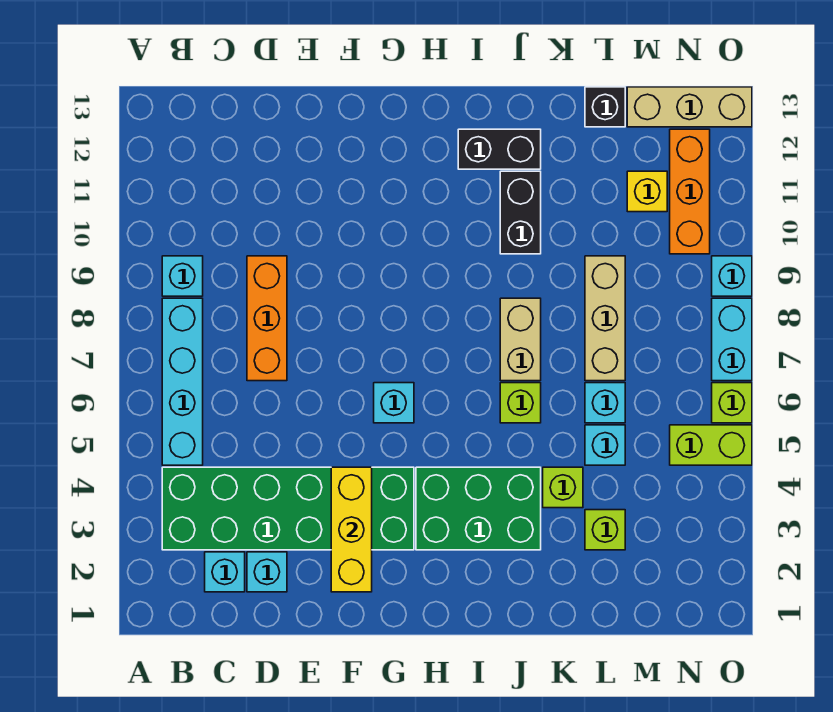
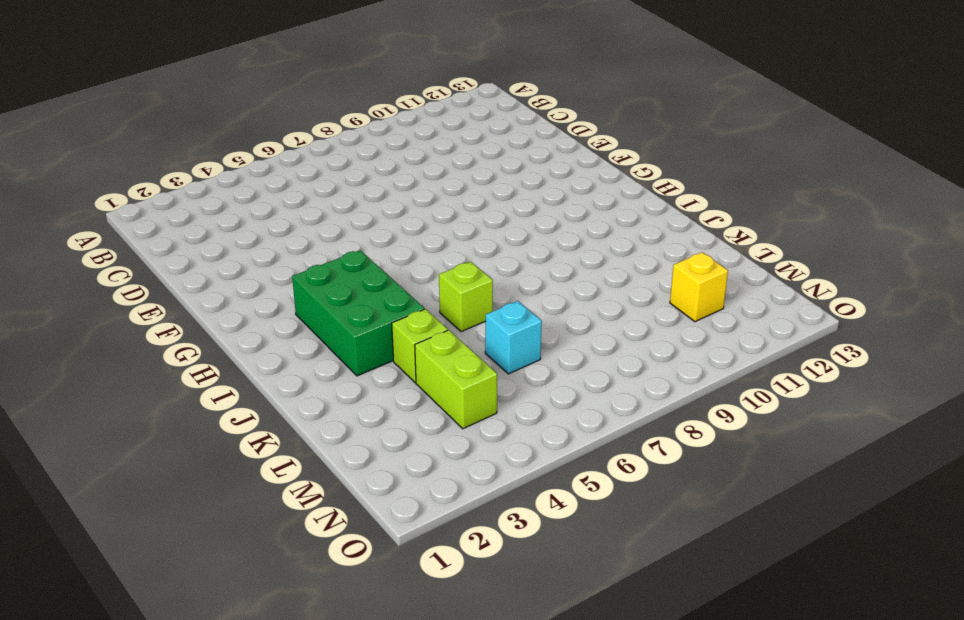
lime 1x2 brick [415,330,497,429] -> lime 1x2 brick moved to [670,425,752,465]
none -> green 2x6 brick [162,467,414,550]
none -> cyan 1x4 brick [162,298,203,465]
none -> cyan 1x1 brick [162,256,203,296]

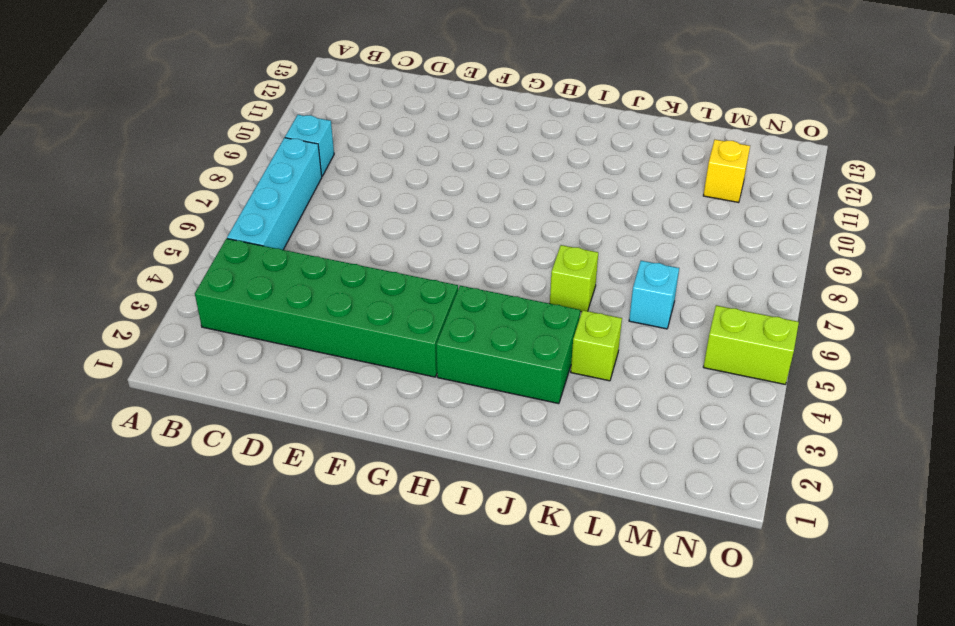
none -> cyan 1x1 brick [205,552,245,592]
none -> cyan 1x1 brick [247,552,287,592]
none -> orange 1x3 brick [247,256,287,381]

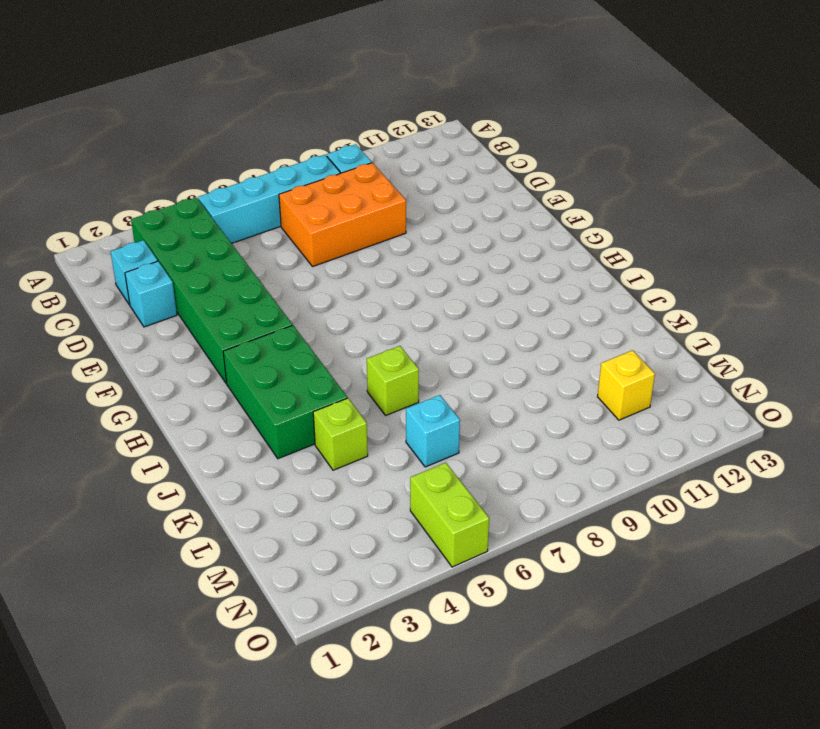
orange 2x3 brick [279,163,406,266] -> orange 1x3 brick [247,256,287,381]
none -> cyan 1x1 brick [374,383,414,423]
none -> black 1x2 brick [458,129,541,169]
none -> tan 1x2 brick [500,298,541,381]

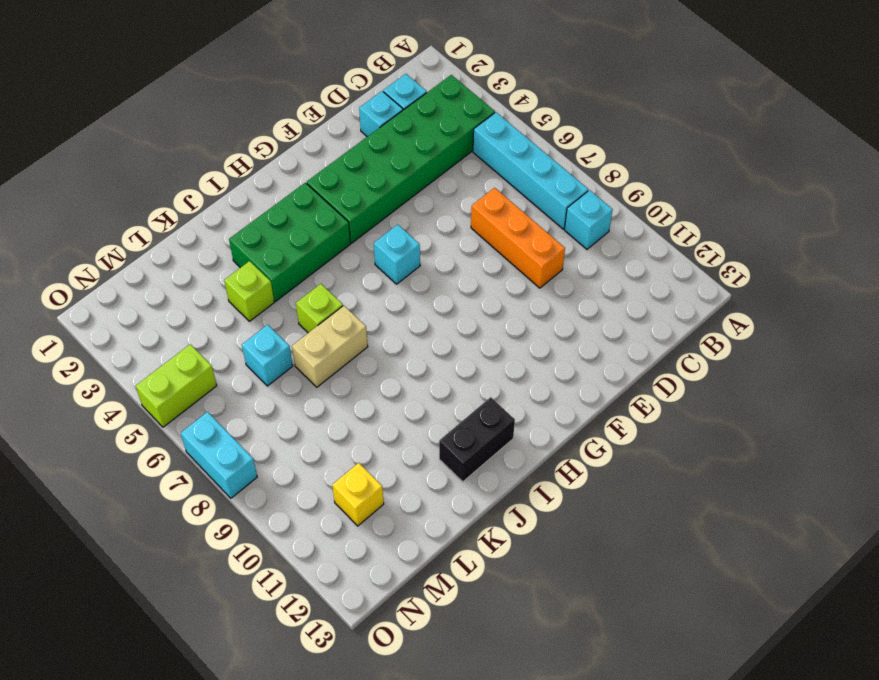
tan 1x2 brick [292,306,368,387] -> tan 1x2 brick turned to [500,298,541,381]
none -> black 1x2 brick [500,171,541,254]
none -> lime 1x1 brick [585,510,625,550]
none -> cyan 1x1 brick [585,425,625,465]

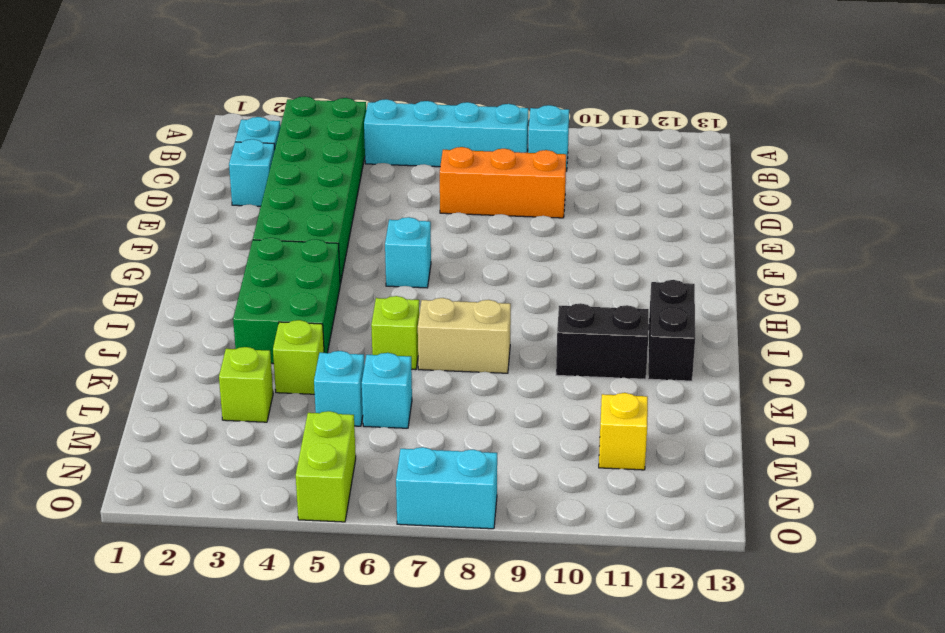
none -> tan 1x3 brick [585,256,625,381]
none -> black 1x1 brick [585,87,625,127]
none -> tan 1x3 brick [627,87,752,127]

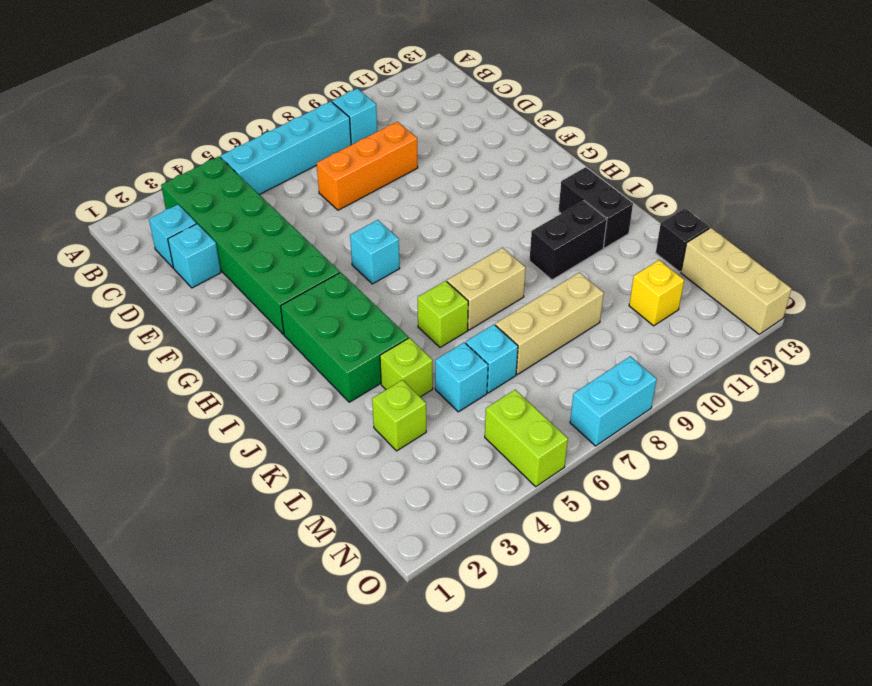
none -> orange 1x3 brick [670,129,710,254]
none -> lime 1x1 brick [712,383,752,423]
none -> cyan 1x1 brick [712,256,752,296]

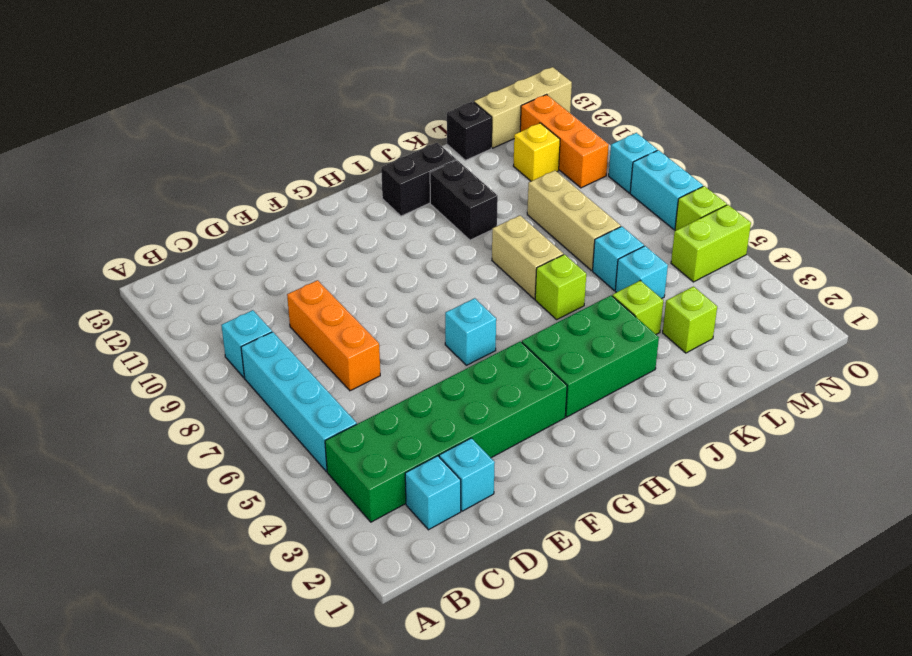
none -> yellow 1x3 brick [331,467,372,592]

